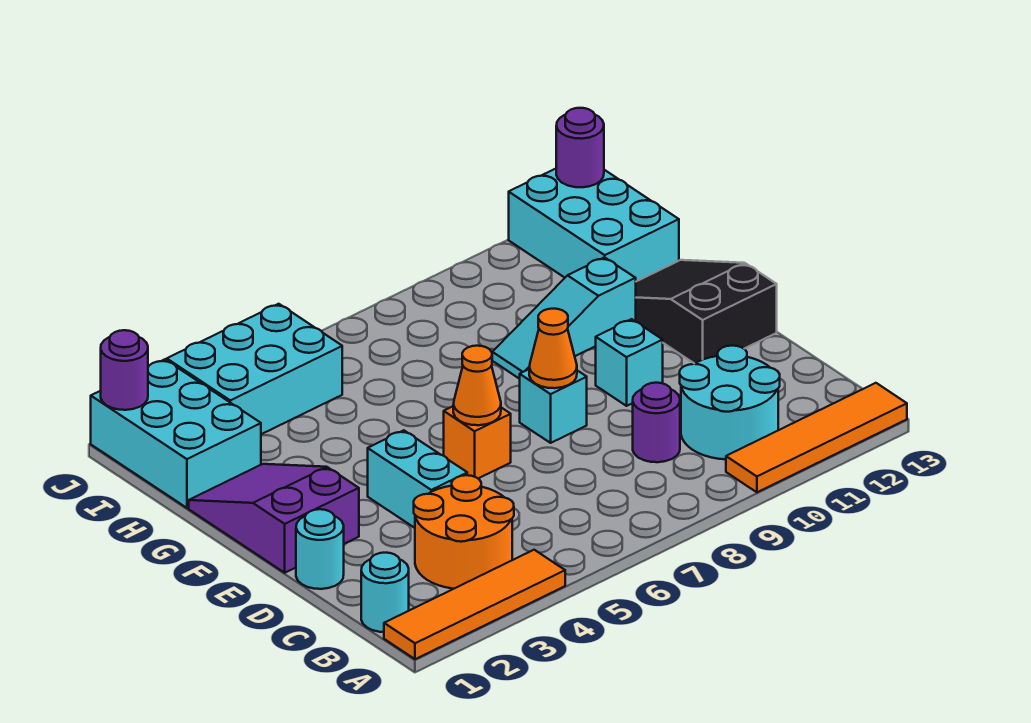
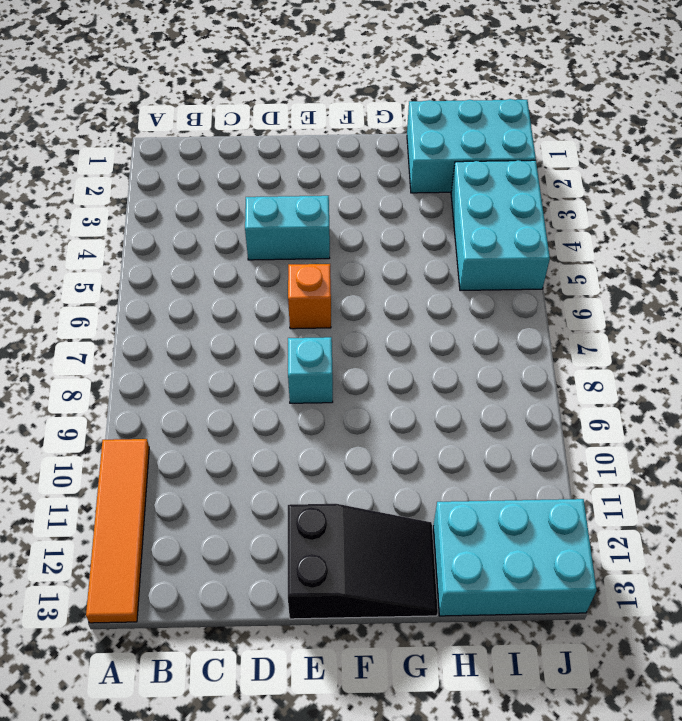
none -> orange 1x4 tile [384,550,565,659]
none -> cyan 1x1 round brick [361,553,409,632]
none -> orange 2x2 round brick [414,475,514,589]

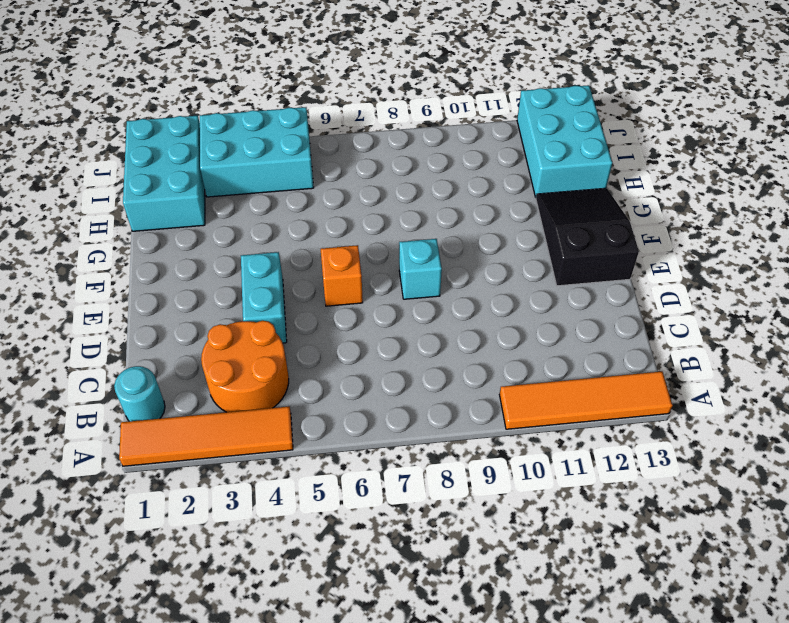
none -> cyan 2x2 round brick [680,346,780,459]
none -> purple 1x1 round brick [633,383,680,462]
none -> cyan 1x1 round brick [296,509,344,589]

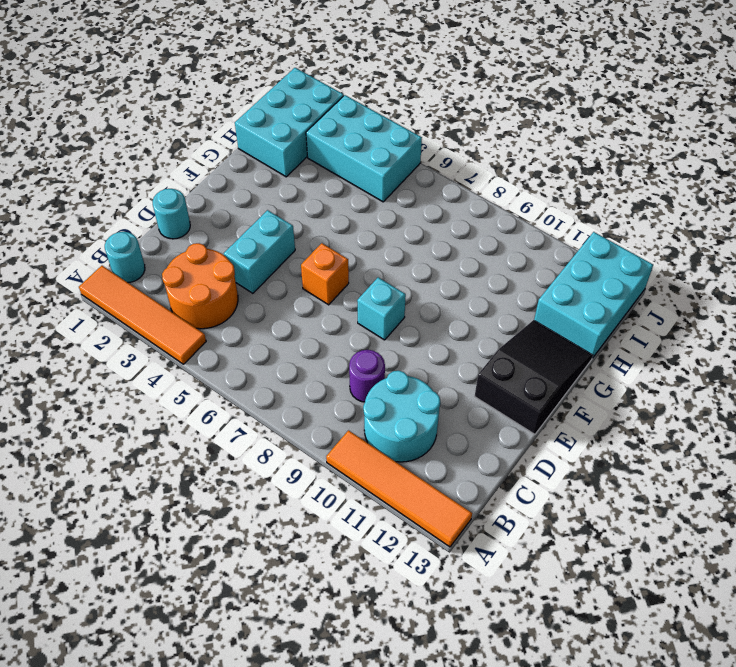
none -> purple 2x3 slope [189,464,359,573]
none -> cyan 1x1 brick [596,319,663,406]
none -> cyan 1x3 slope [492,257,636,379]

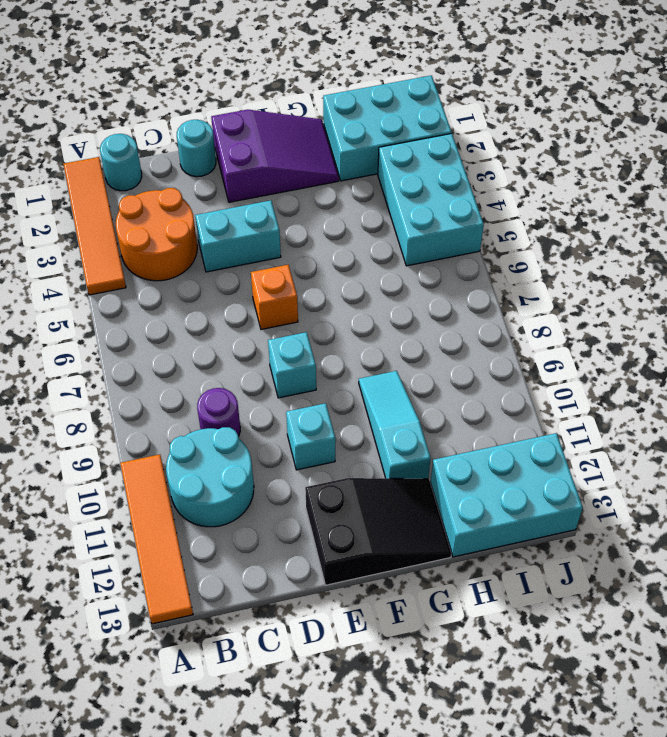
none -> orange 1x1 cone [453,346,501,425]
none -> orange 1x1 cone [529,309,577,388]
none -> purple 1x1 round brick [101,330,148,410]

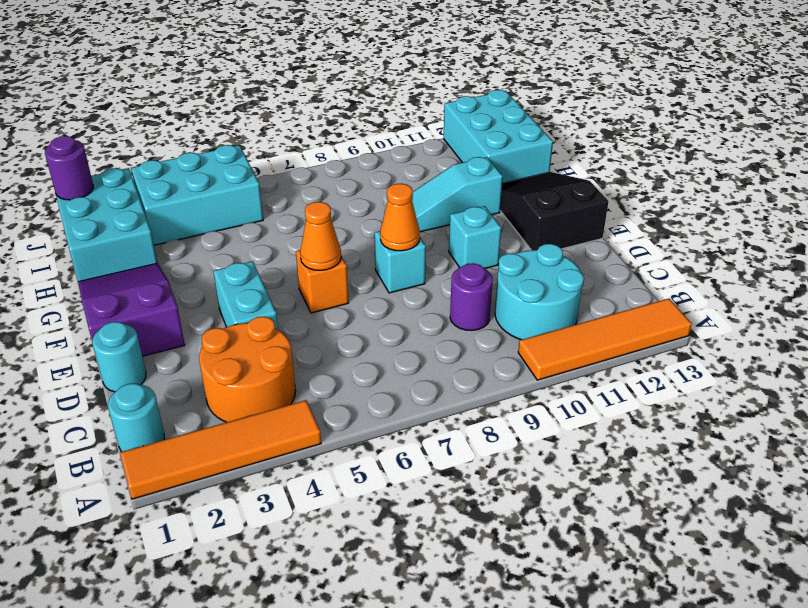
none -> purple 1x1 round brick [556,108,604,187]

